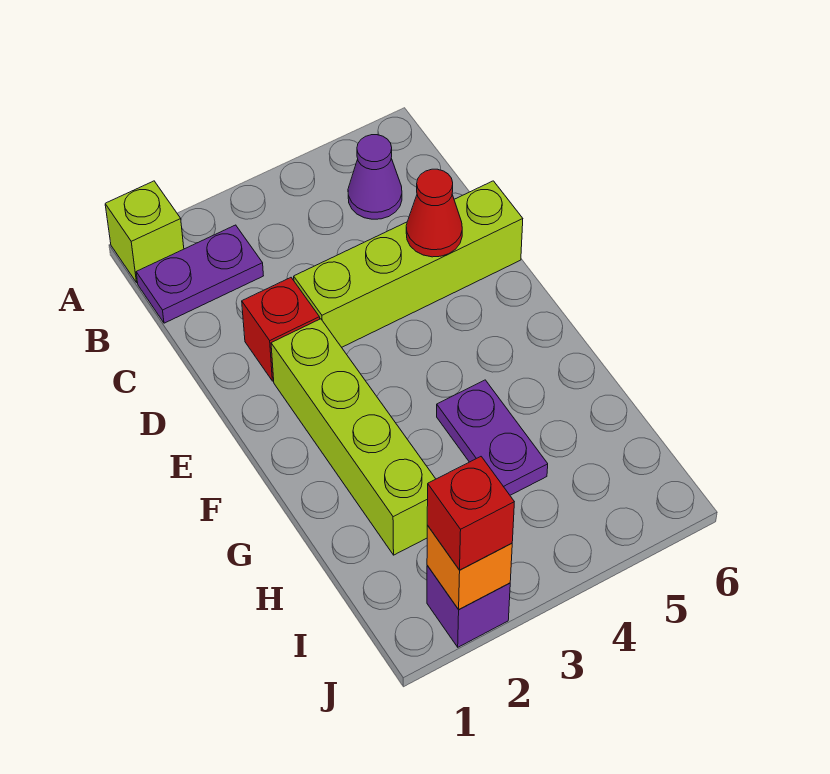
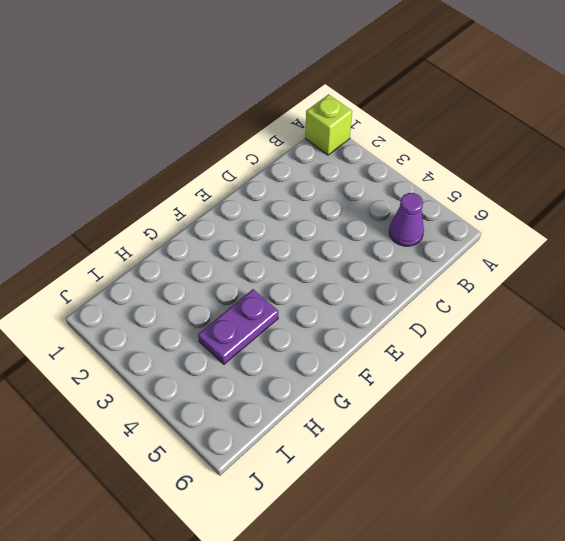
none -> purple 1x2 plate [136,225,263,323]
none -> red 1x1 brick [242,278,320,381]

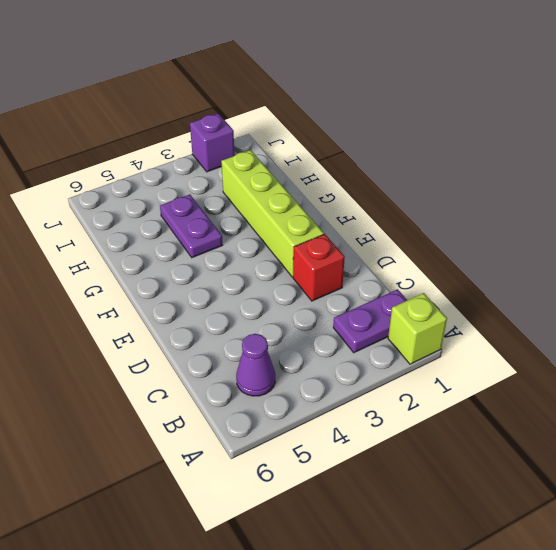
none -> lime 1x4 brick [294,181,523,347]
none -> red 1x1 cone [406,169,462,257]

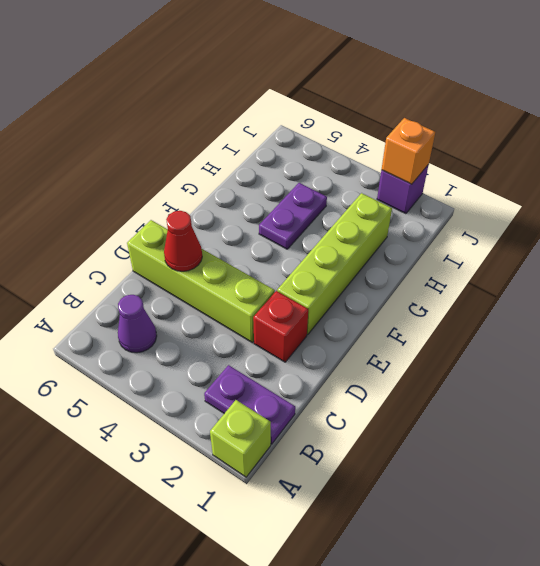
none -> red 1x1 brick [427,457,514,570]

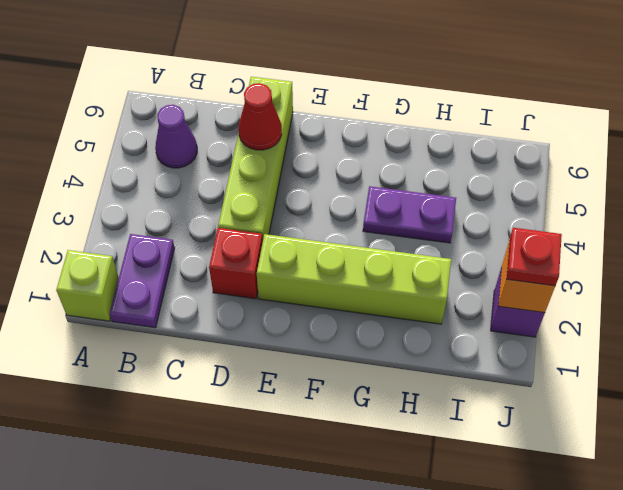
red 1x1 plate [507,228,562,286] -> red 1x1 brick [427,457,514,570]

